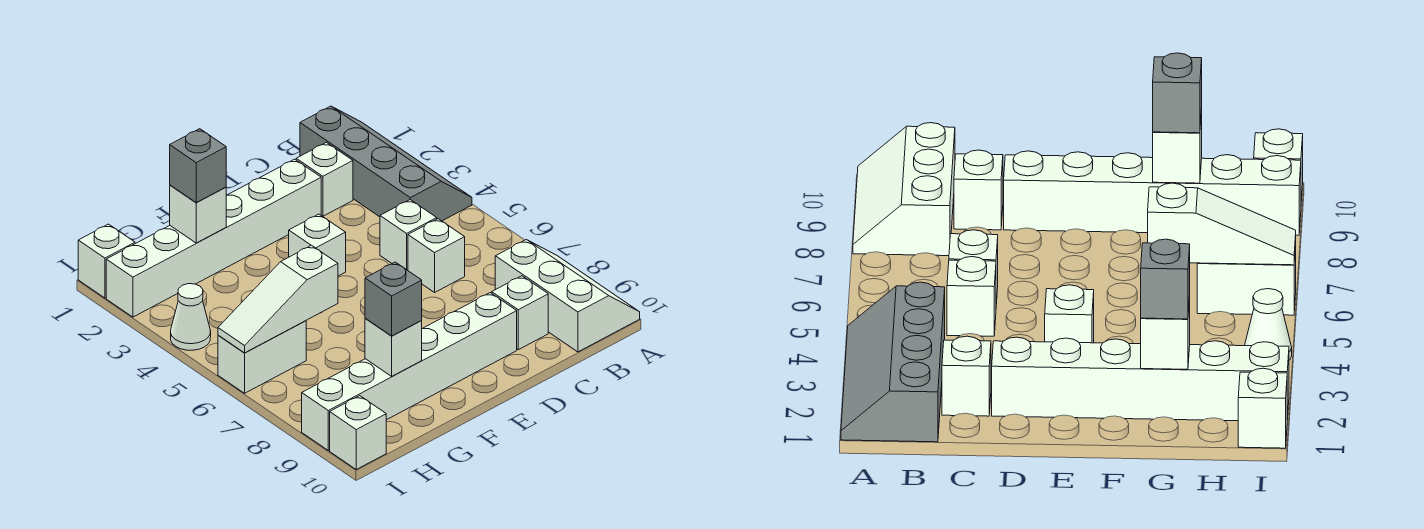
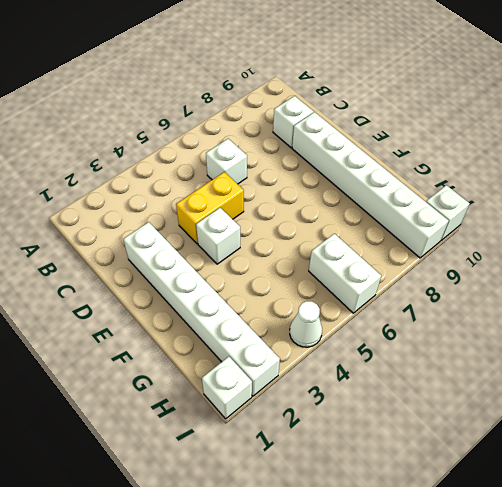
yellow 1x2 brick [176,172,244,244] -> none
none -> grey 2x4 slope [300,106,472,221]
none -> white 2x3 slope [495,240,640,352]
none -> white 1x1 brick [296,142,353,216]

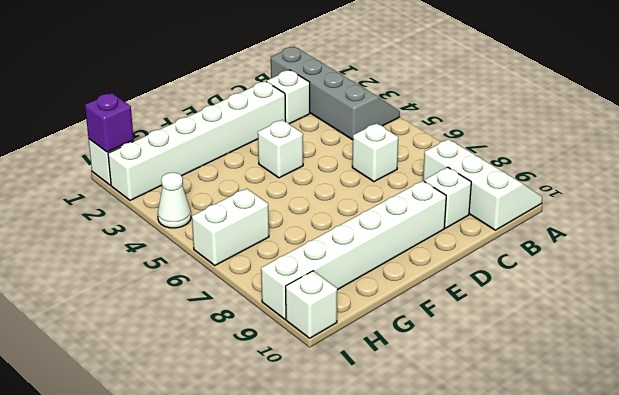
purple 1x1 brick [85,93,134,152] -> none
none -> white 1x1 brick [380,200,437,270]
none -> white 1x1 brick [170,185,226,243]
none -> white 1x3 slope [218,245,338,353]

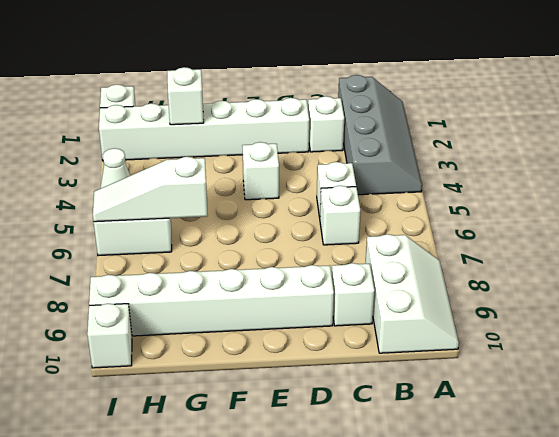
none -> white 1x1 brick [365,319,422,376]
none -> grey 1x1 brick [170,129,226,202]
none -> grey 1x1 brick [365,262,422,336]

